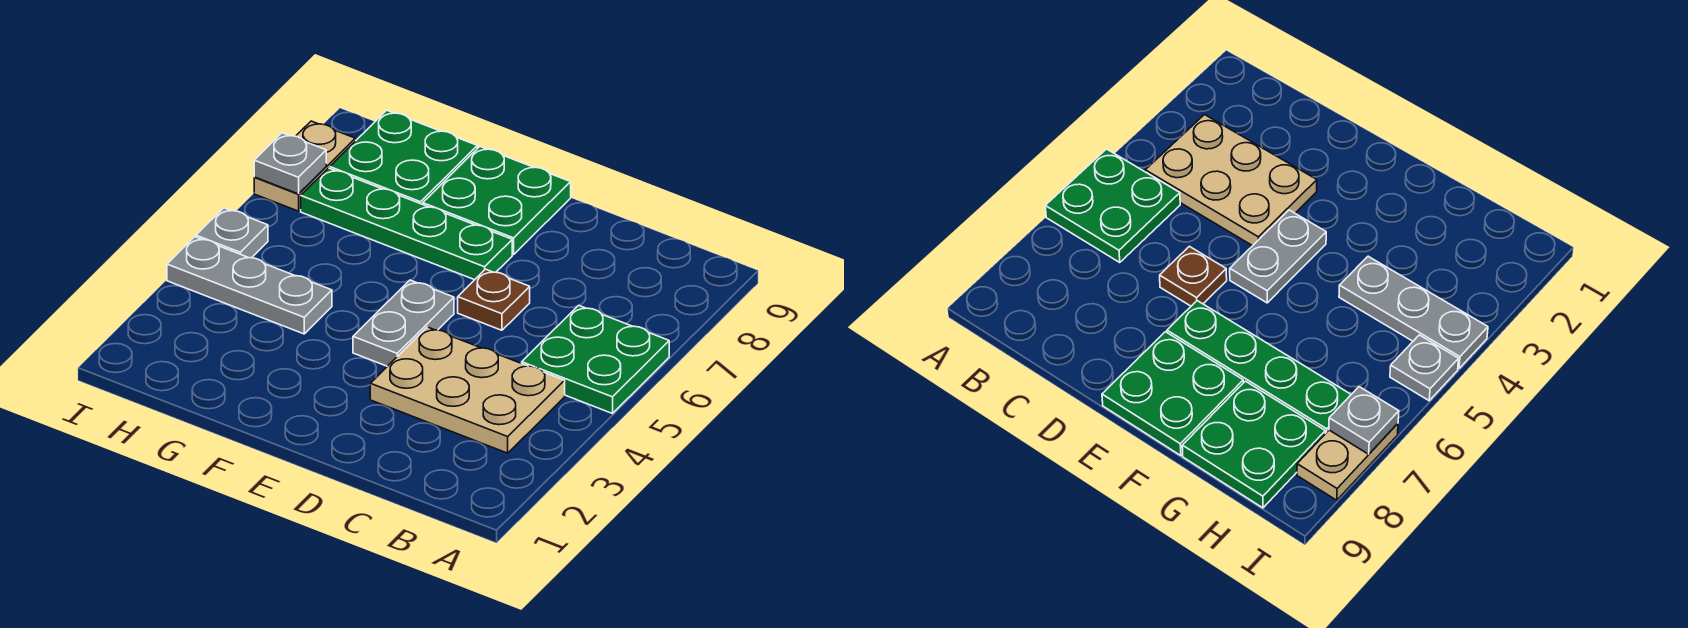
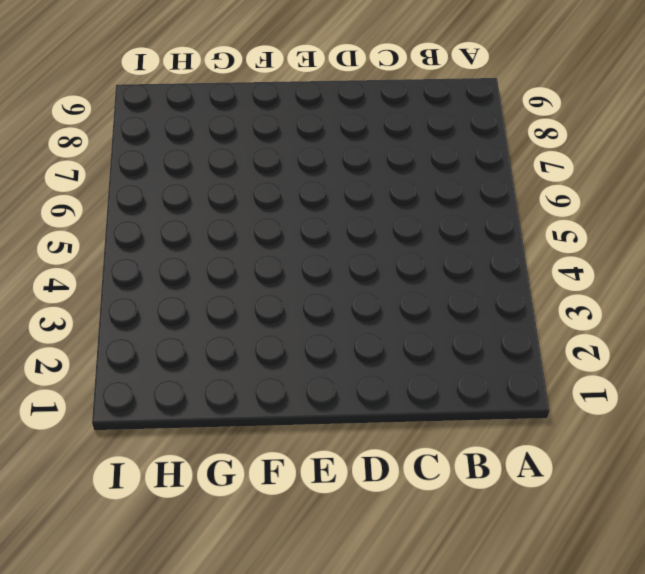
none -> green 2x2 plate [522,305,669,414]
none -> tan 2x3 plate [370,327,565,453]

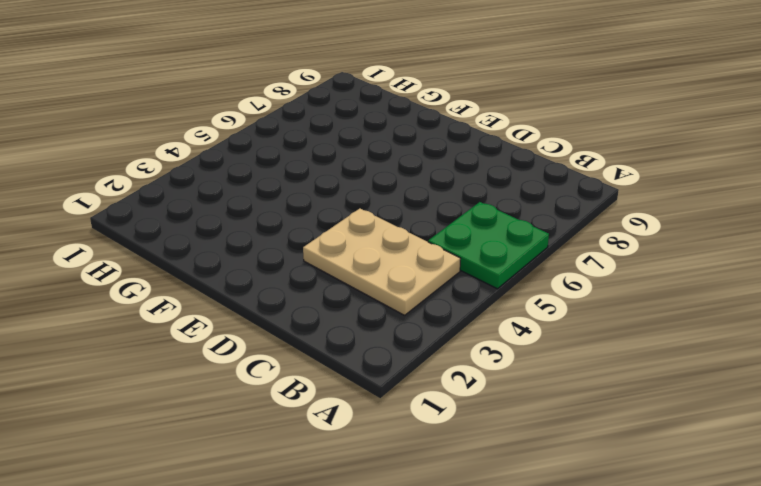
none -> brown 1x1 plate [458,269,530,330]
none -> grey 1x2 plate [353,280,454,366]

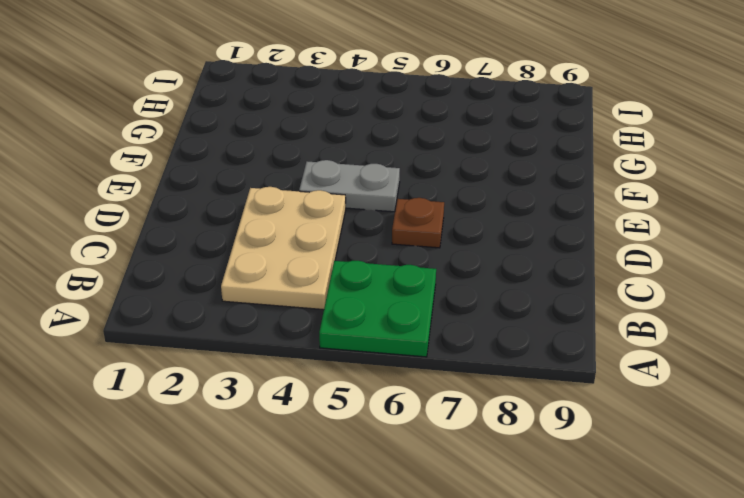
none -> green 1x4 plate [301,168,512,280]
none -> green 2x2 plate [423,147,571,254]

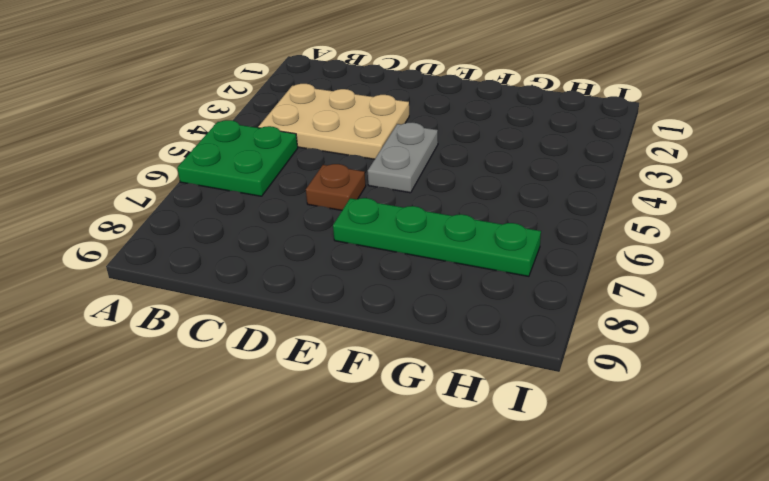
none -> green 2x2 plate [423,147,571,254]
none -> grey 1x3 plate [167,237,332,334]

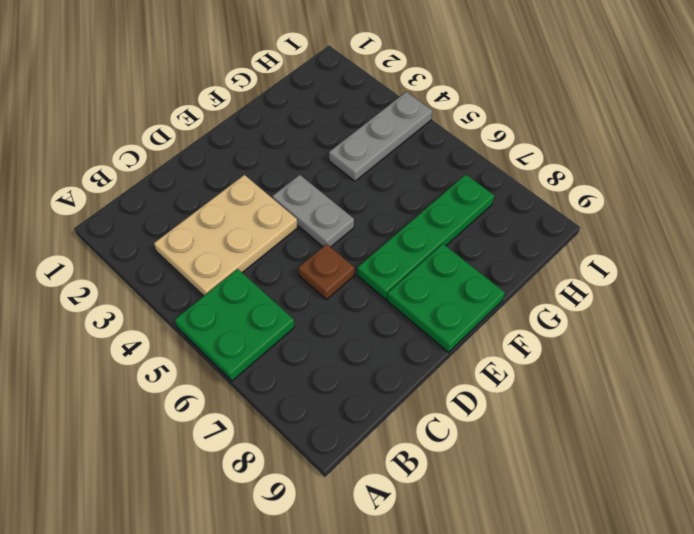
none -> green 2x2 plate [330,110,477,205]
none -> grey 1x1 plate [196,208,268,258]

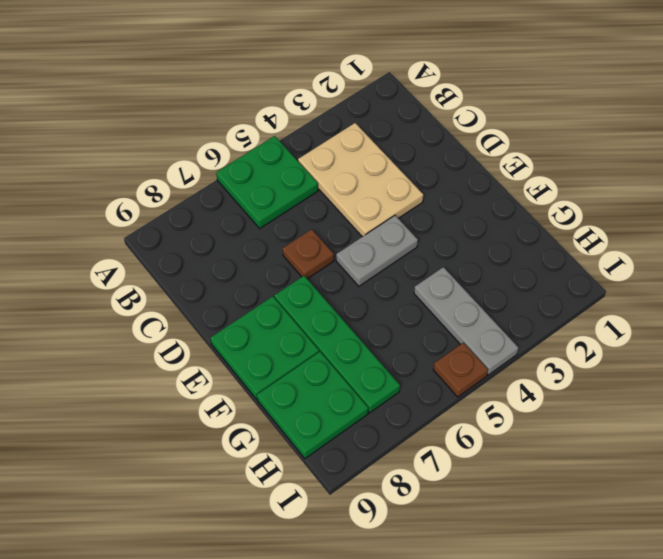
brown 1x1 plate [433,343,488,397] -> grey 1x1 plate [196,208,268,258]
none -> tan 1x2 plate [254,121,355,211]
none -> grey 1x1 plate [254,133,326,194]

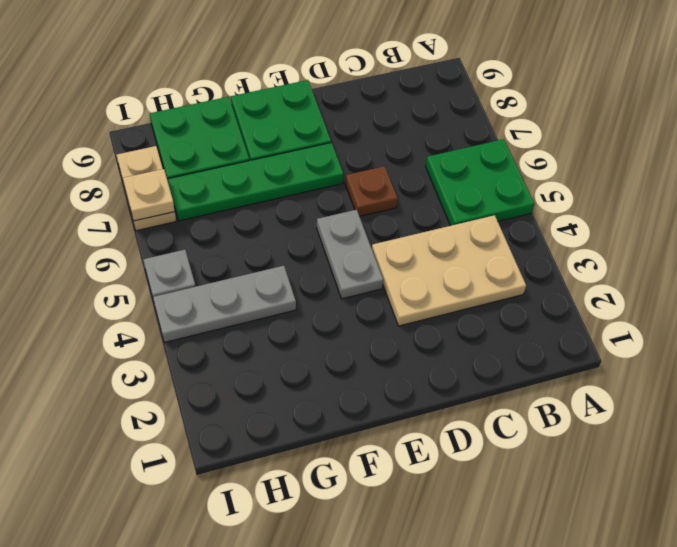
tan 1x1 plate [123,169,175,221] -> grey 1x1 plate [254,133,326,194]

